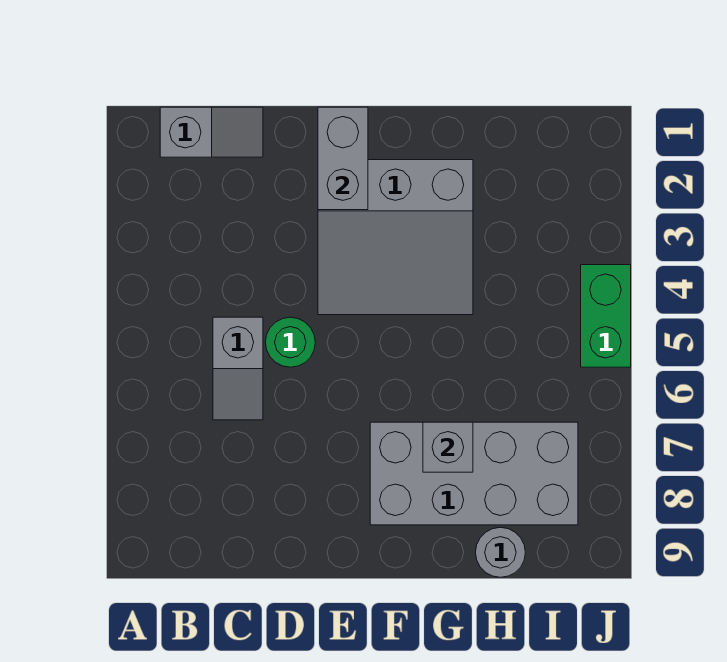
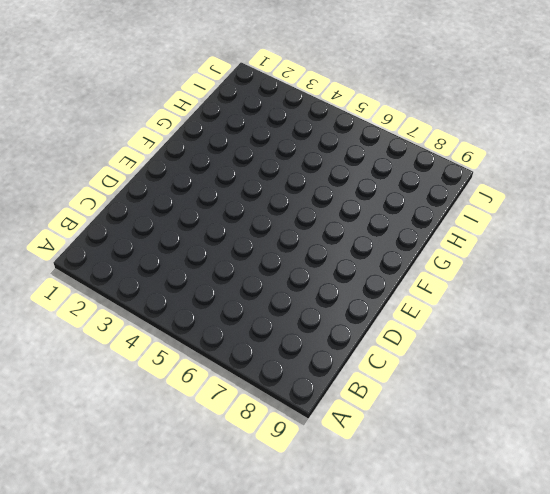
none -> grey 1x2 slope [160,107,263,157]
none -> grey 1x2 slope [213,317,263,420]

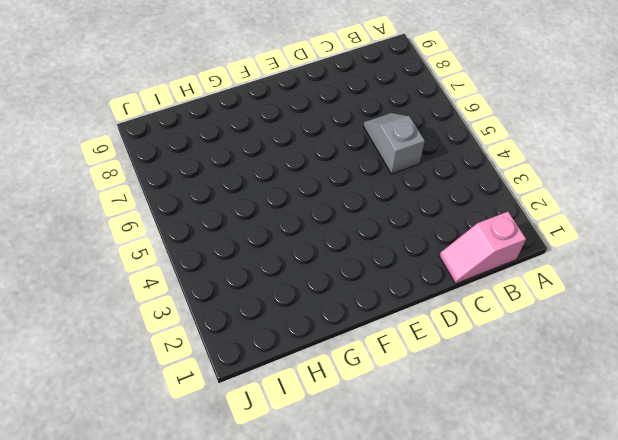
pink 1x2 slope [439,212,526,284] -> grey 1x2 slope [160,107,263,157]
none -> green 1x1 round brick [265,317,315,367]
none -> grey 3x3 slope [318,160,473,315]

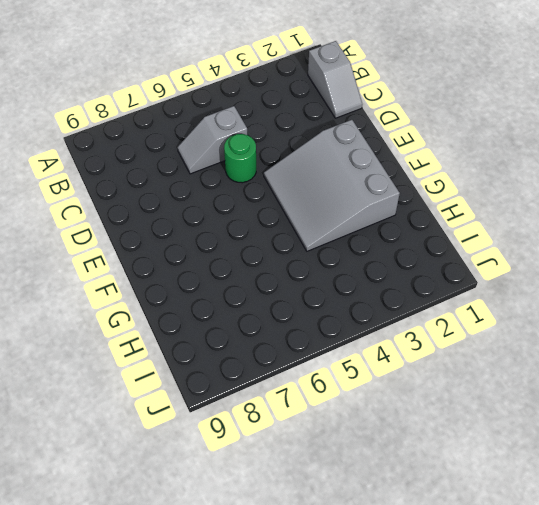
none -> grey 2x4 brick [370,422,578,525]
none -> grey 1x1 round brick [476,527,525,577]

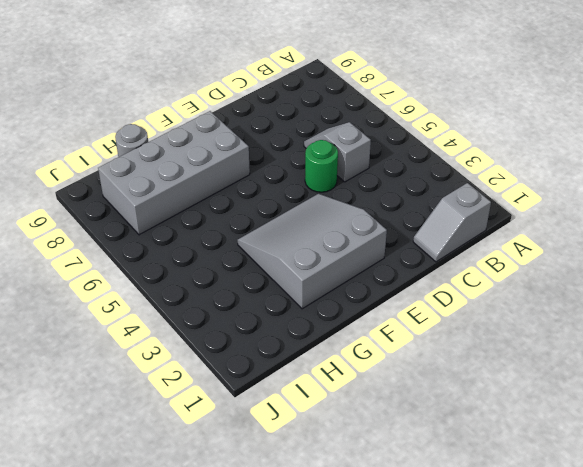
none -> green 1x2 brick [581,265,631,367]
none -> grey 1x2 brick [318,107,368,210]

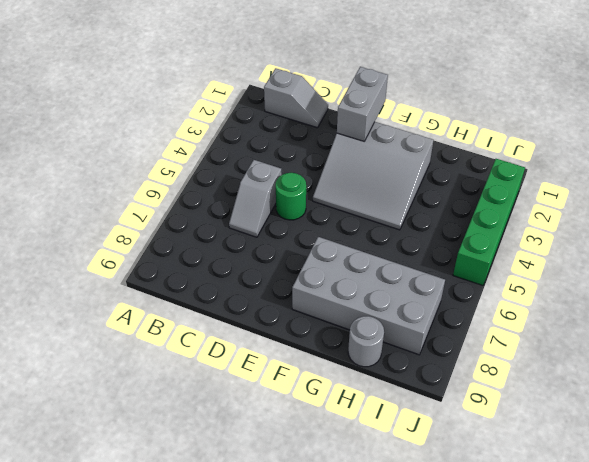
green 1x4 brick [453,159,525,285] -> green 1x2 brick [581,265,631,367]
none -> grey 1x1 brick [423,422,473,472]

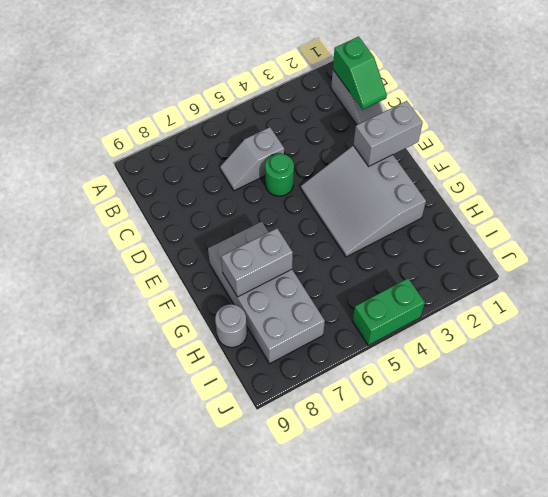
green 1x2 slope [333,37,387,110] -> none
grey 1x2 brick [221,228,293,297] -> grey 1x1 brick [423,422,473,472]

